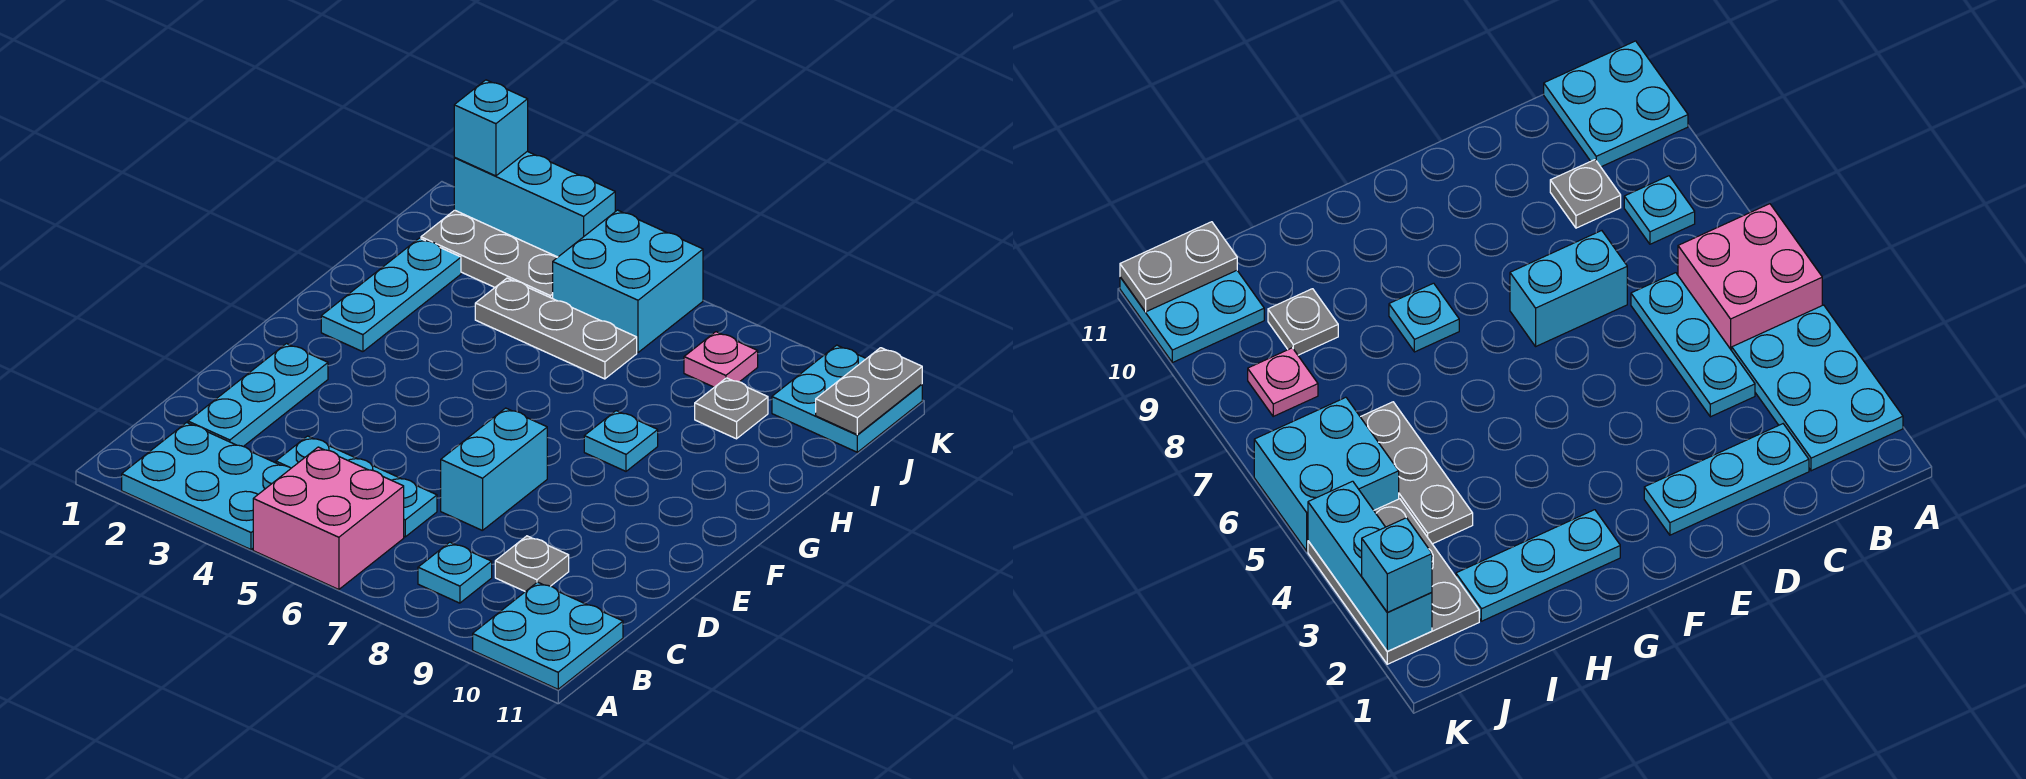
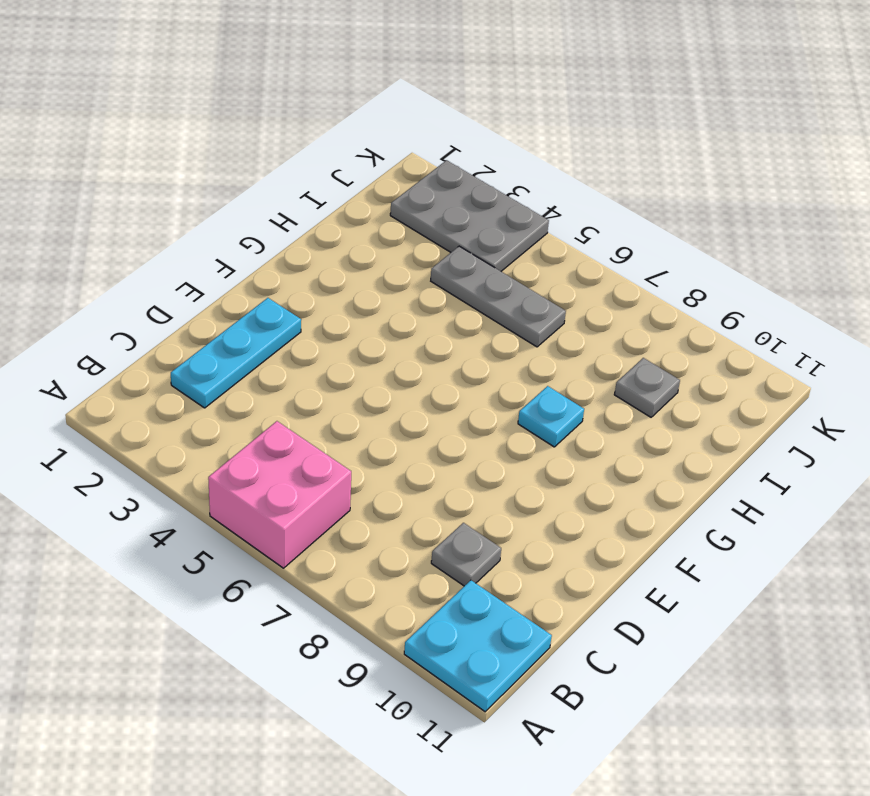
none -> cyan 2x3 plate [122,422,291,550]
none -> cyan 1x1 plate [418,542,492,603]
none -> cyan 1x3 plate [276,436,437,537]

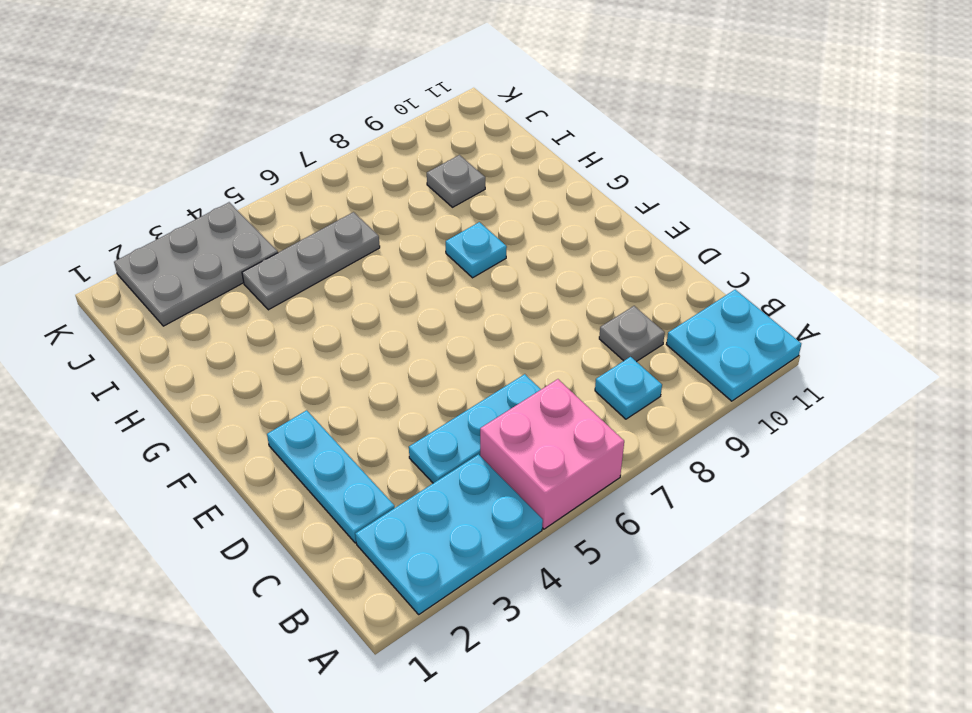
none -> cyan 1x2 brick [441,408,547,531]
none -> cyan 1x3 plate [321,238,461,352]
none -> cyan 2x2 brick [553,210,703,352]

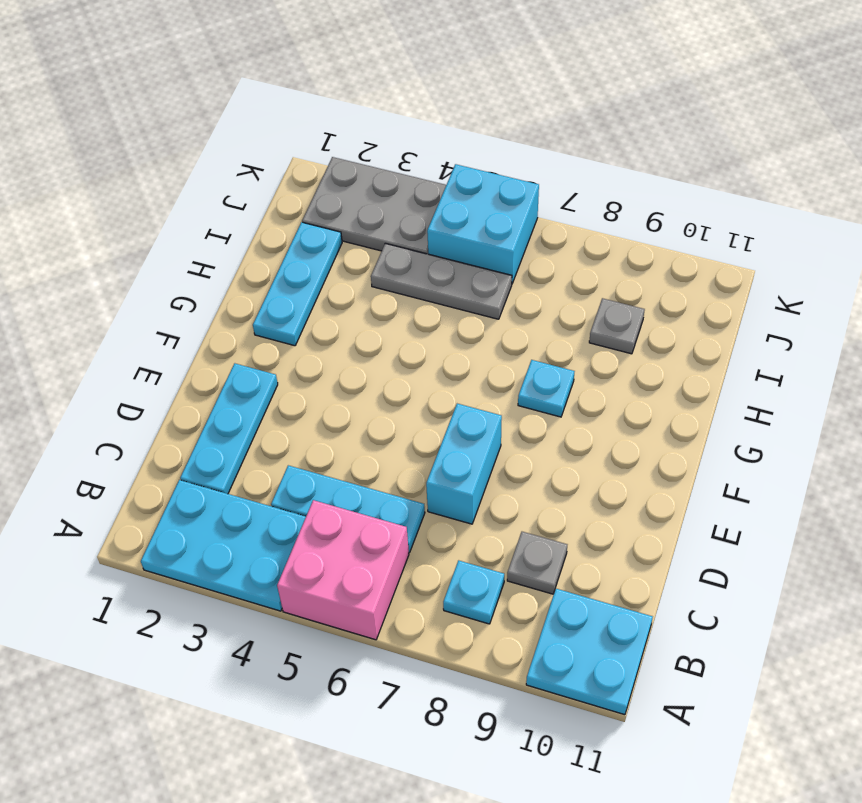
none -> pink 1x1 plate [684,332,758,387]
none -> cyan 2x2 plate [772,345,922,452]
none -> grey 1x2 plate [816,348,922,435]

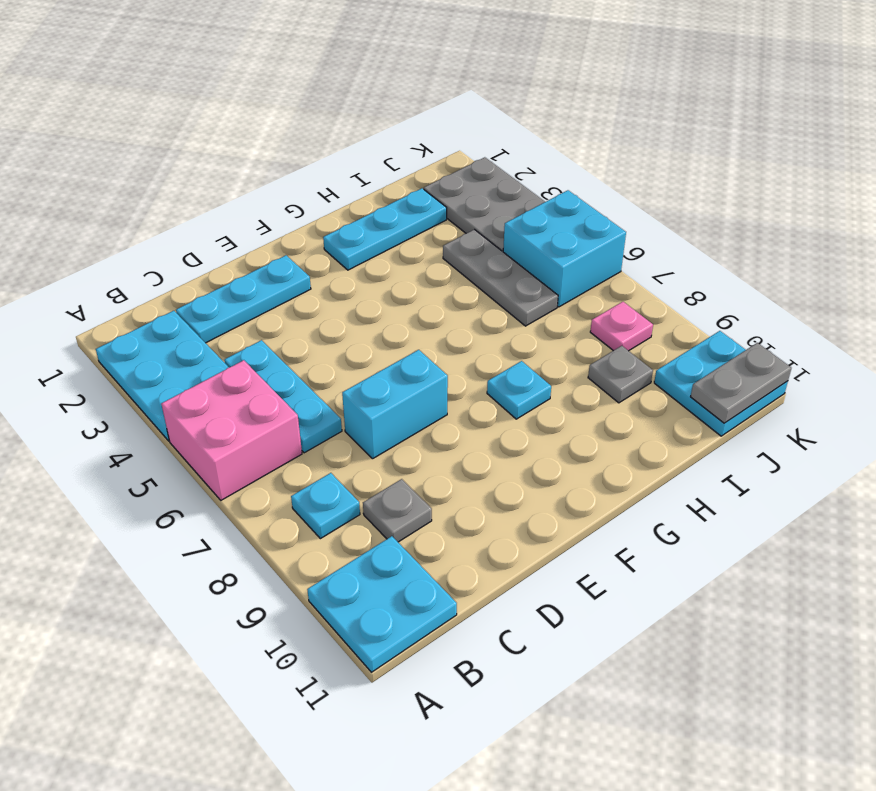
none -> cyan 1x3 brick [454,152,615,257]
none -> cyan 1x1 brick [454,80,528,176]

